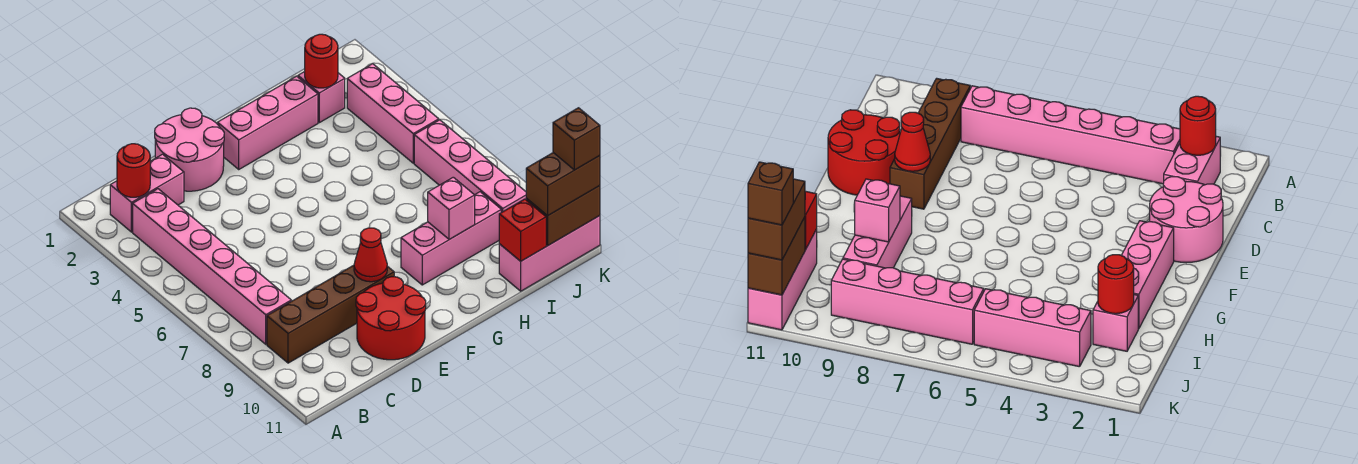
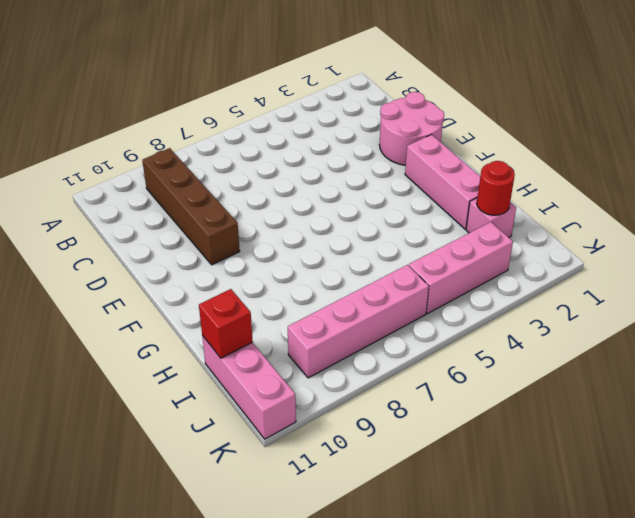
none -> pink 1x2 brick [110,154,184,232]
none -> pink 1x6 brick [133,189,291,344]
none -> red 2x2 round brick [356,277,426,360]

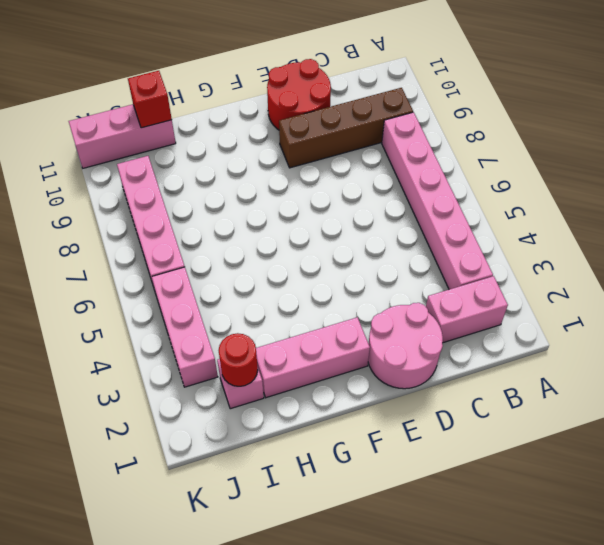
none -> pink 1x3 brick [401,192,501,285]
none -> red 1x1 round brick [117,144,150,197]
none -> red 1x1 cone [354,228,387,282]

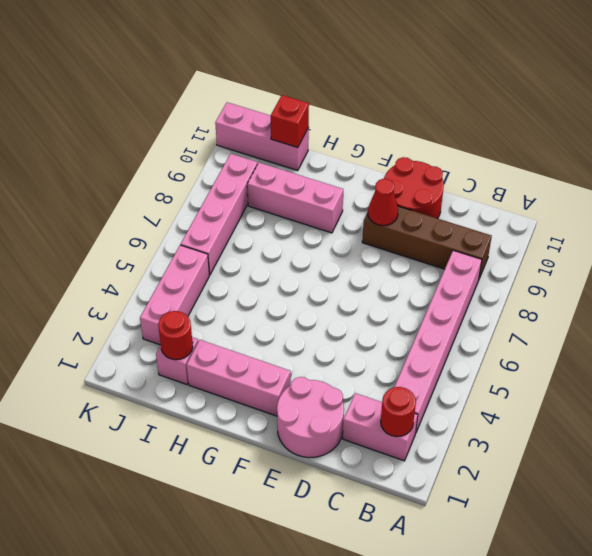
none -> pink 1x1 brick [428,177,475,239]
none -> brown 1x2 brick [526,186,600,245]
none -> brown 1x2 brick [526,153,600,216]

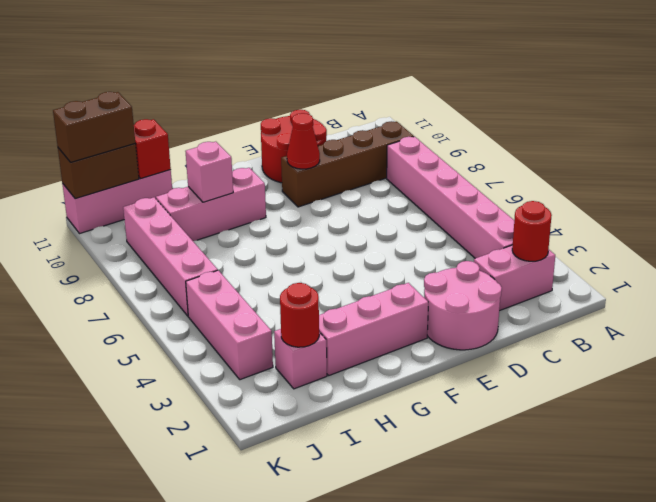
none -> brown 1x1 brick [553,108,600,170]

